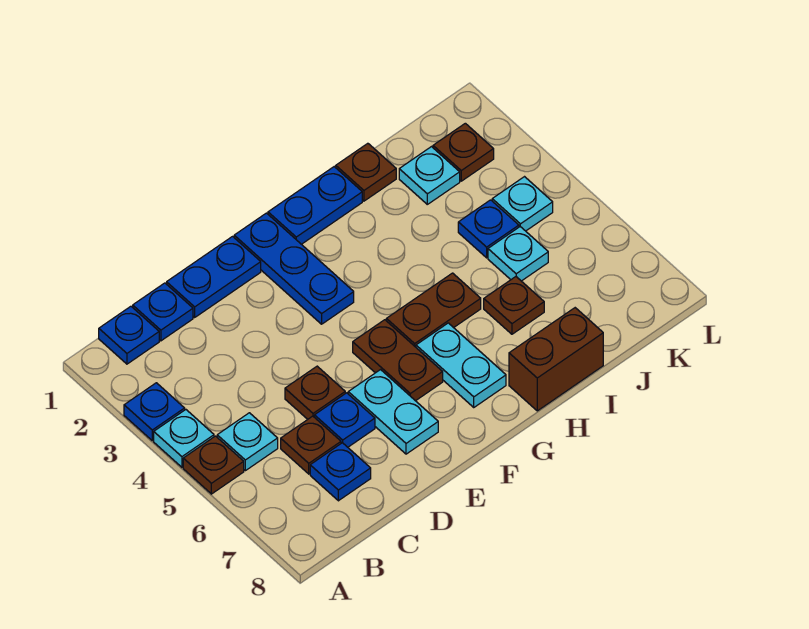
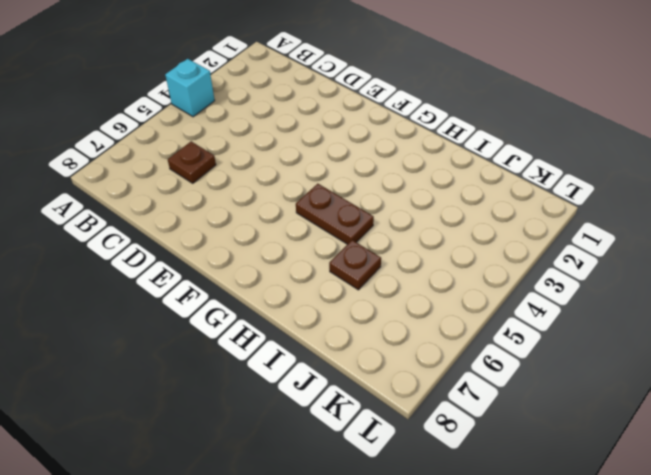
cyan 1x1 brick [165,59,215,117] -> cyan 1x1 plate [154,410,214,467]
none -> blue 1x1 plate [124,383,185,441]
none -> brown 1x1 plate [183,436,244,494]
none -> blue 1x1 plate [99,306,159,364]

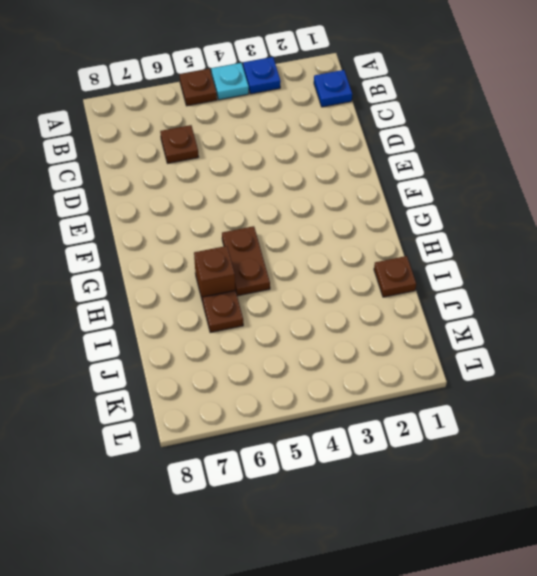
brown 1x1 brick [194,246,235,302] -> none
none -> cyan 1x1 plate [217,413,278,471]
none -> blue 1x1 plate [133,283,193,341]
none -> blue 1x1 plate [310,443,371,501]

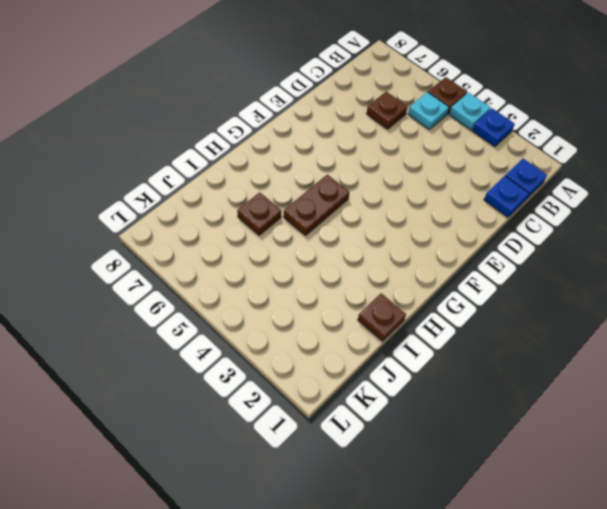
none -> blue 1x1 plate [310,443,371,501]
none -> blue 1x2 plate [167,236,261,317]
none -> brown 1x1 plate [285,366,345,419]

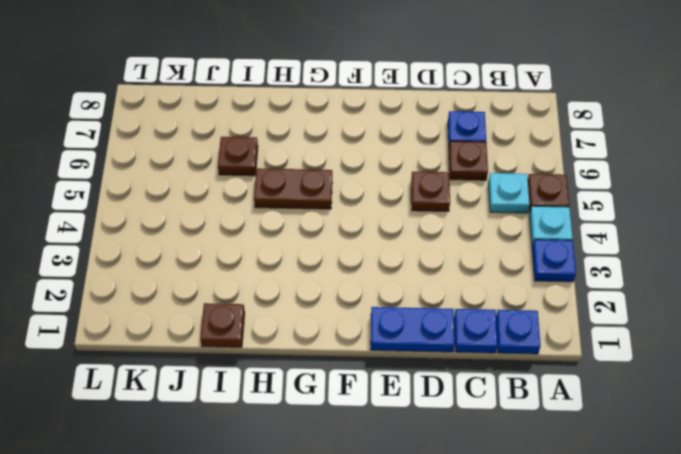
none -> blue 1x1 plate [314,393,375,447]
none -> cyan 1x2 plate [348,370,438,454]
none -> blue 1x3 plate [234,213,354,324]

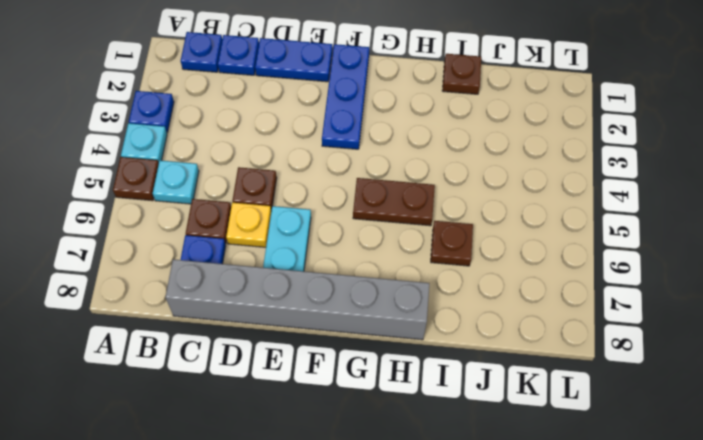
grey 1x6 brick [166,259,429,340] -> brown 1x2 brick [509,308,603,411]
yellow 1x1 plate [226,203,271,247] -> blue 1x1 plate [314,393,375,447]
none -> brown 1x2 plate [353,320,443,401]
none -> blue 1x2 plate [268,167,362,244]
none -> cyan 1x2 plate [416,323,506,407]

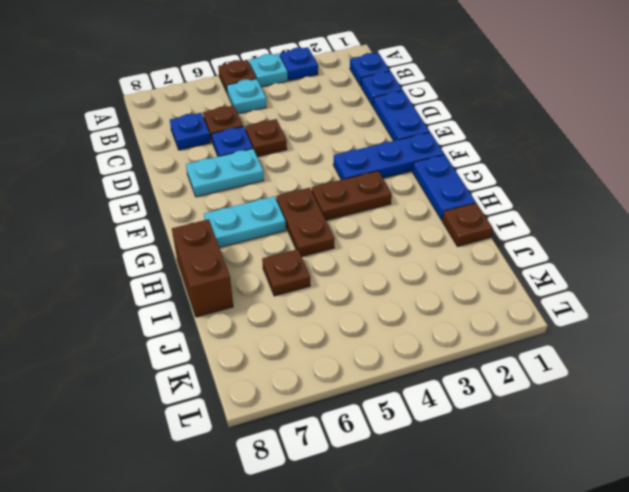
brown 1x2 plate [312,171,392,220] -> brown 1x2 plate moved to [353,320,443,401]
none -> cyan 1x1 plate [399,147,460,204]
none -> blue 1x1 plate [458,200,519,258]
none -> cyan 1x1 plate [488,227,548,281]

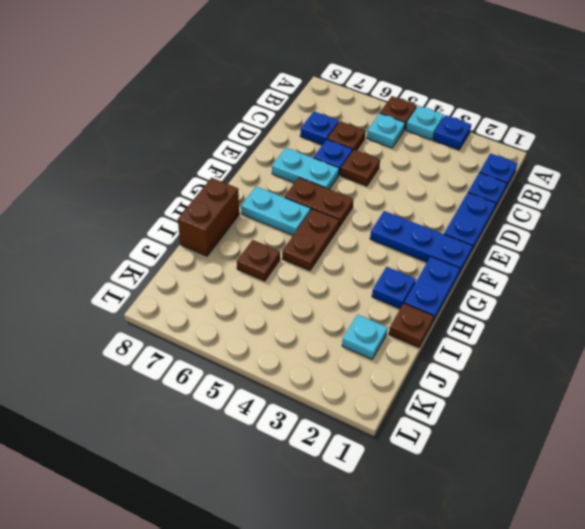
blue 1x1 plate [372,267,416,309] -> blue 1x1 plate moved to [458,200,519,258]
none -> cyan 1x1 plate [488,227,548,281]
none -> brown 1x1 plate [433,123,494,181]
none -> cyan 1x1 plate [492,177,553,231]

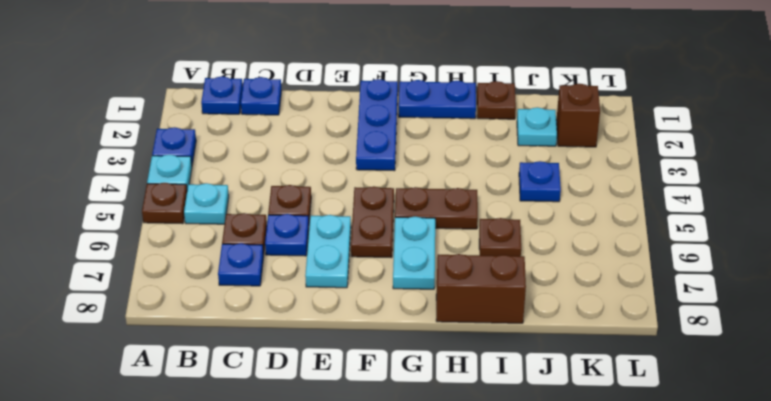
brown 1x1 brick [556,84,600,147] -> brown 1x1 plate [433,123,494,181]
none -> blue 1x2 plate [167,236,261,317]
none -> cyan 1x1 plate [488,227,548,281]
none -> cyan 1x1 plate [492,177,553,231]

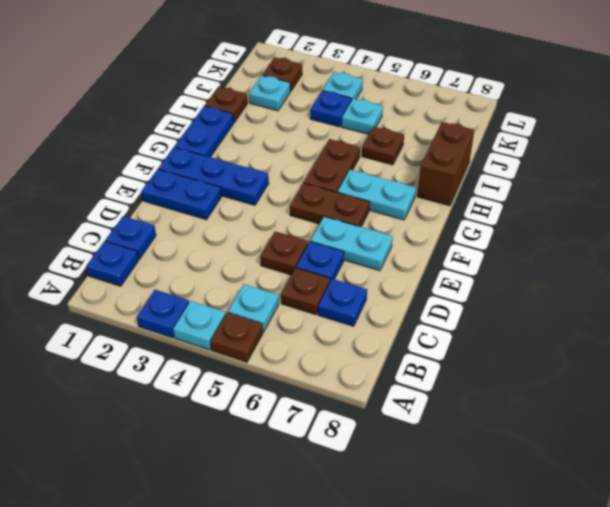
blue 1x2 plate [142,169,221,220] -> blue 1x2 plate turned to [167,236,261,317]

